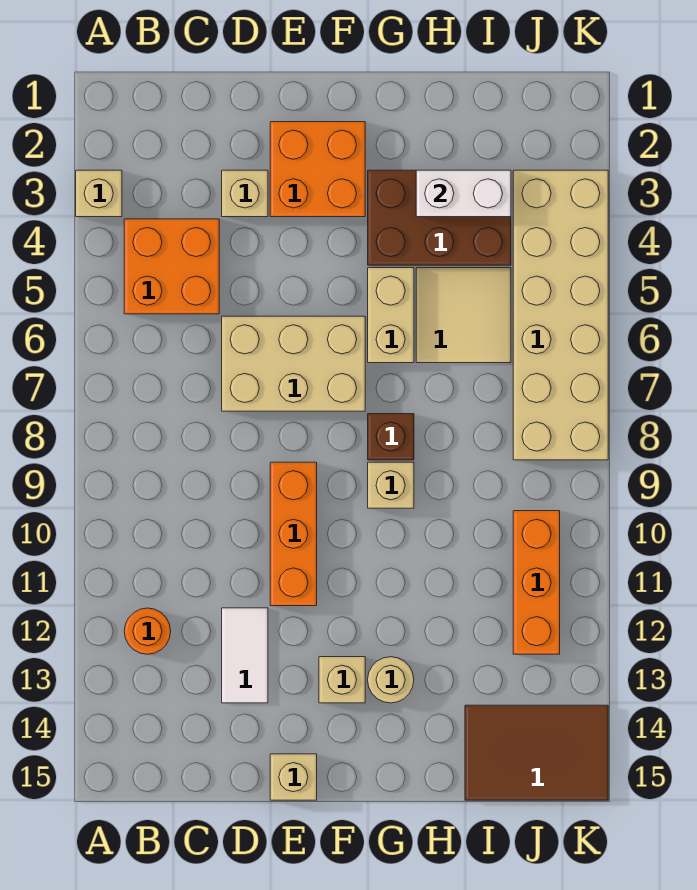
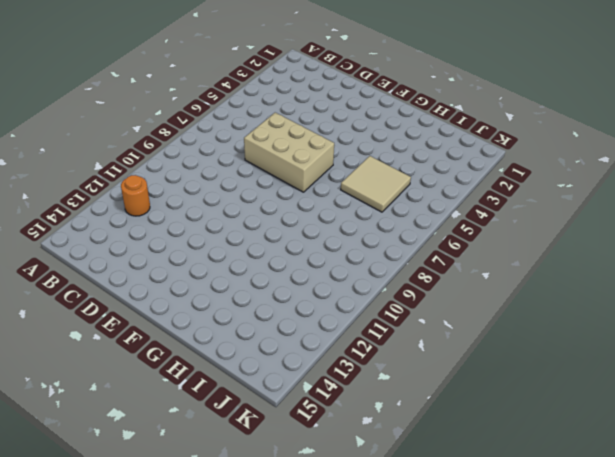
none -> tan 1x1 brick [76,170,122,217]
none -> orange 2x2 brick [124,219,219,314]
none -> tan 1x1 brick [222,170,268,217]

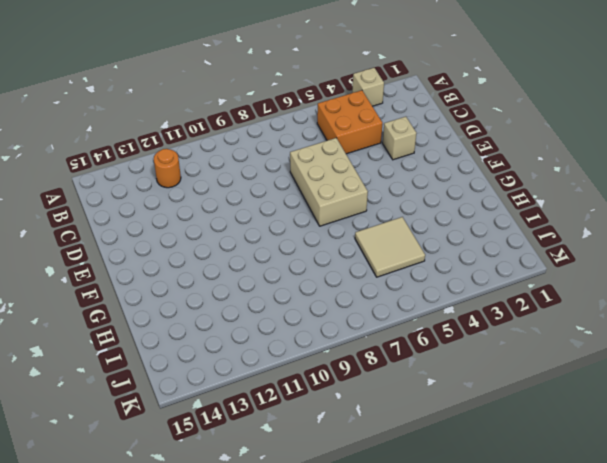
none -> white 1x2 tile [222,608,268,703]
none -> orange 2x2 brick [270,122,365,217]
none -> orange 1x3 brick [270,462,317,606]

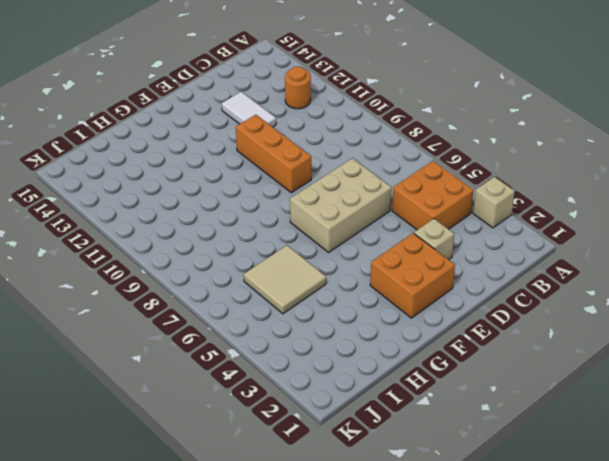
none -> tan 1x1 brick [270,754,317,800]
none -> tan 1x1 brick [319,657,365,703]
none -> brown 2x3 brick [368,170,511,265]

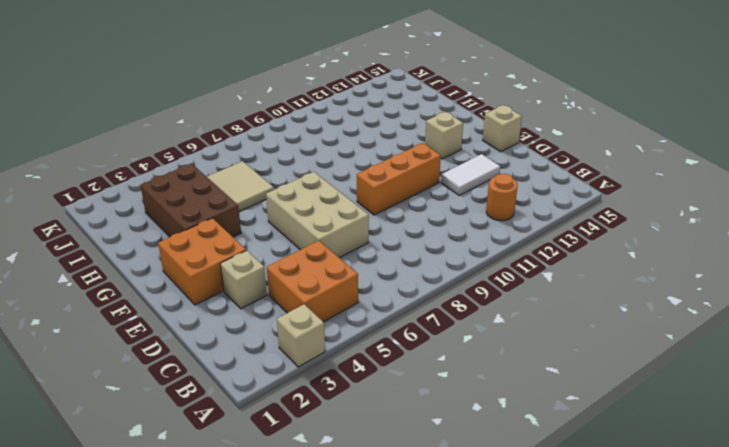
none -> tan 1x2 brick [368,268,414,363]
none -> brown 1x1 brick [368,414,414,460]
none -> tan 1x1 brick [368,462,414,508]

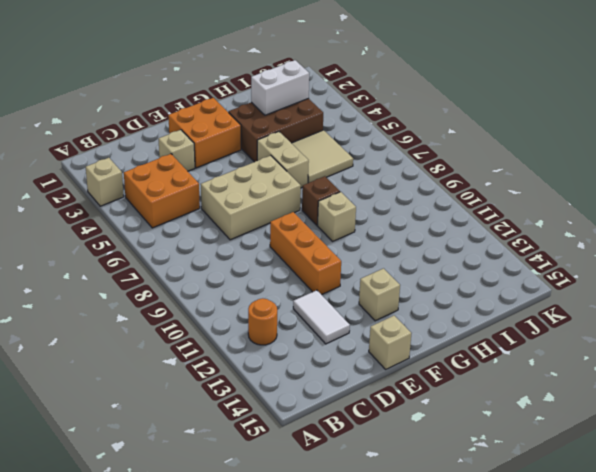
none -> tan 1x1 round brick [368,657,414,703]
none -> brown 2x3 tile [465,705,608,800]
none -> tan 2x6 brick [513,170,608,460]

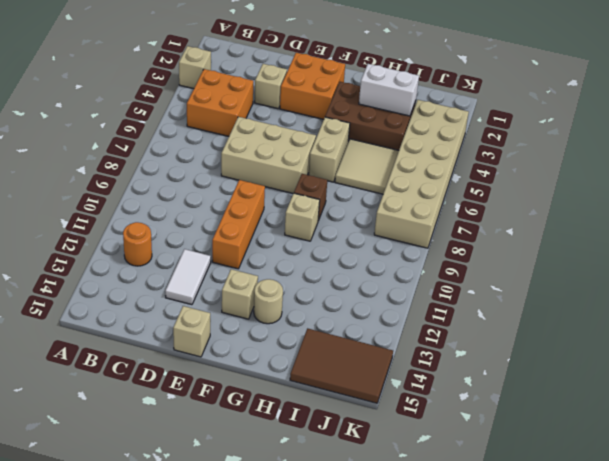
none -> orange 1x3 brick [513,511,560,654]

